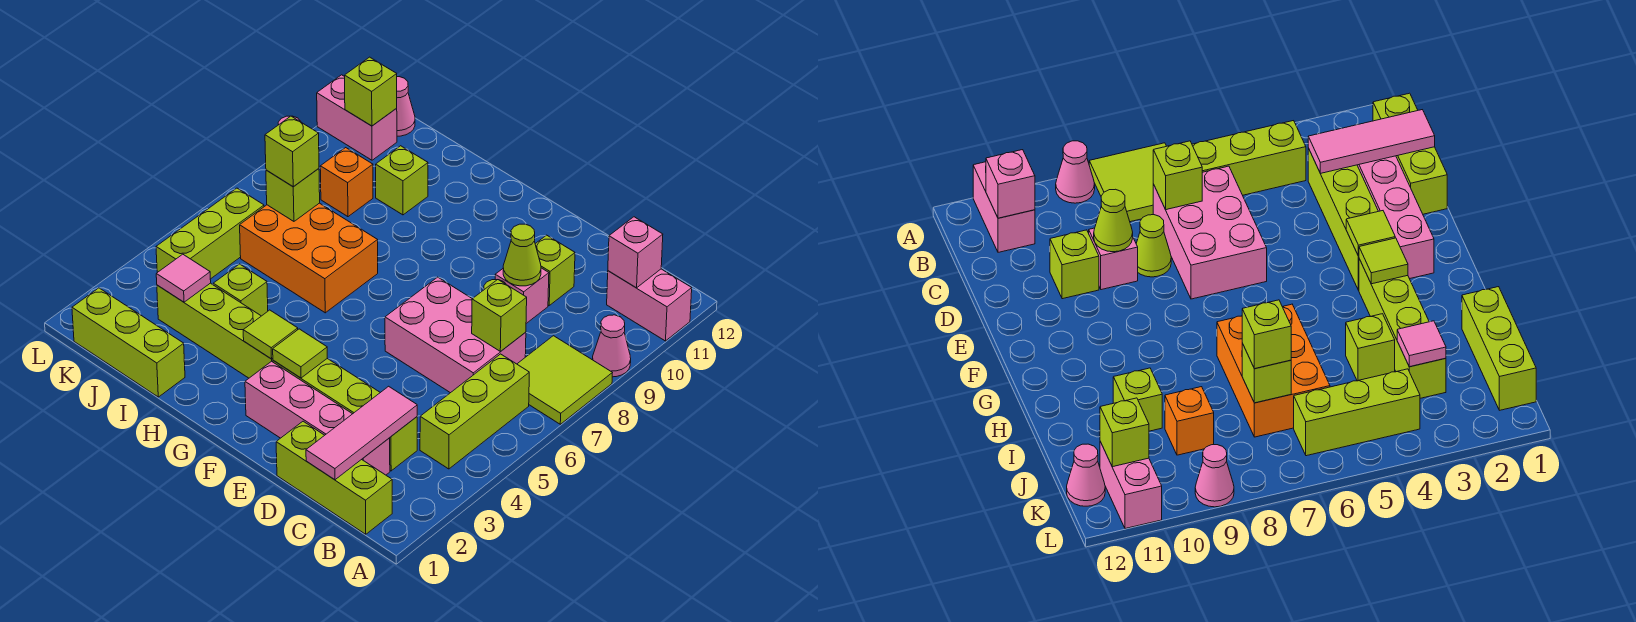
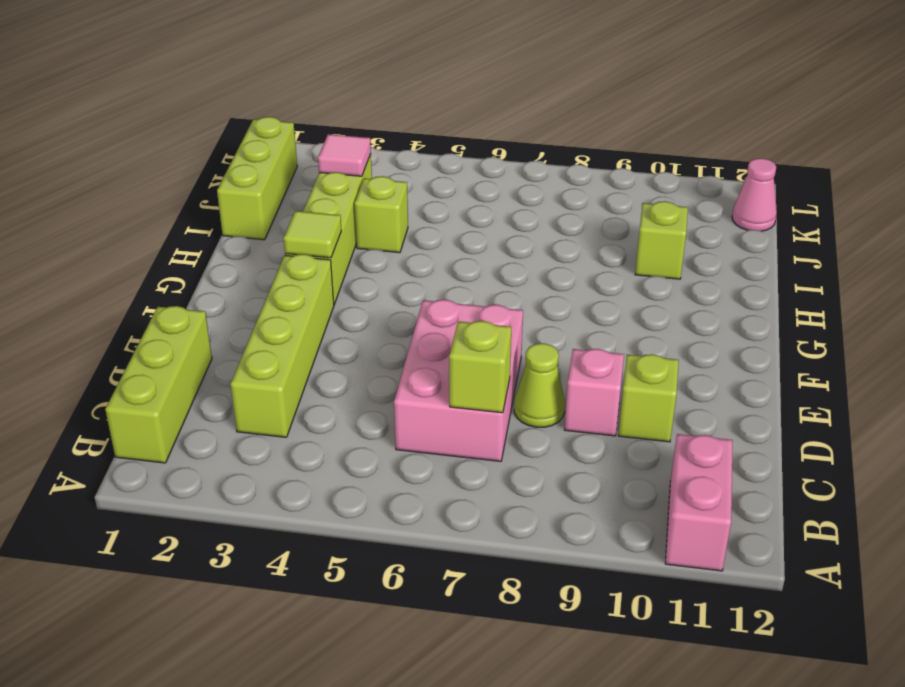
none -> lime 2x2 tile [517,336,612,424]
none -> pink 1x1 cone [592,315,631,377]
none -> lime 1x3 brick [420,354,529,469]
none -> pink 1x4 brick [245,361,390,475]

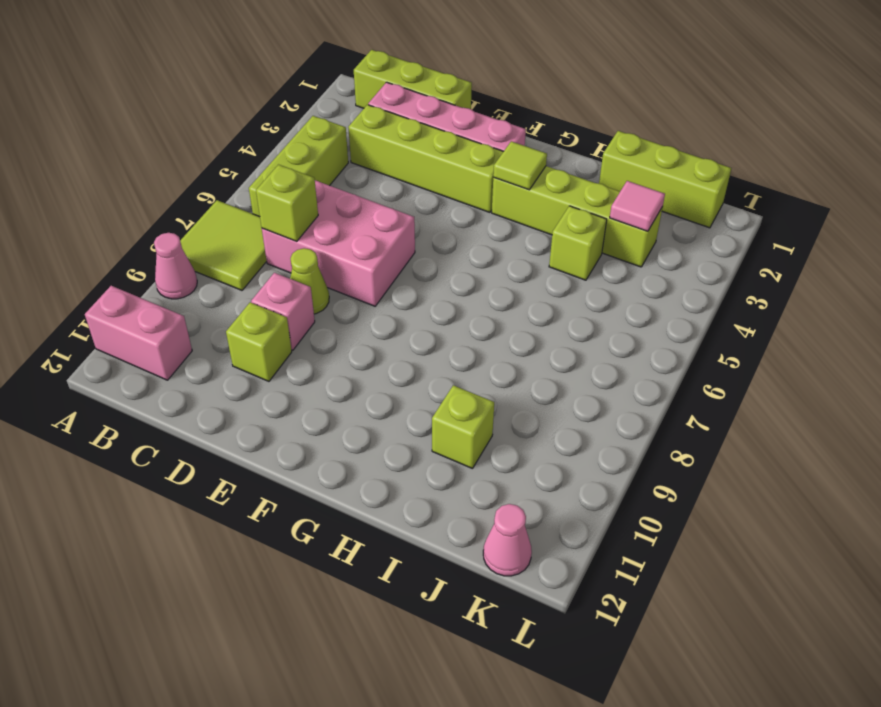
none -> orange 2x3 brick [240,203,378,313]
none -> orange 1x1 brick [320,148,373,217]
none -> lime 1x3 brick [156,188,264,279]
none -> pink 1x2 brick [317,75,397,160]

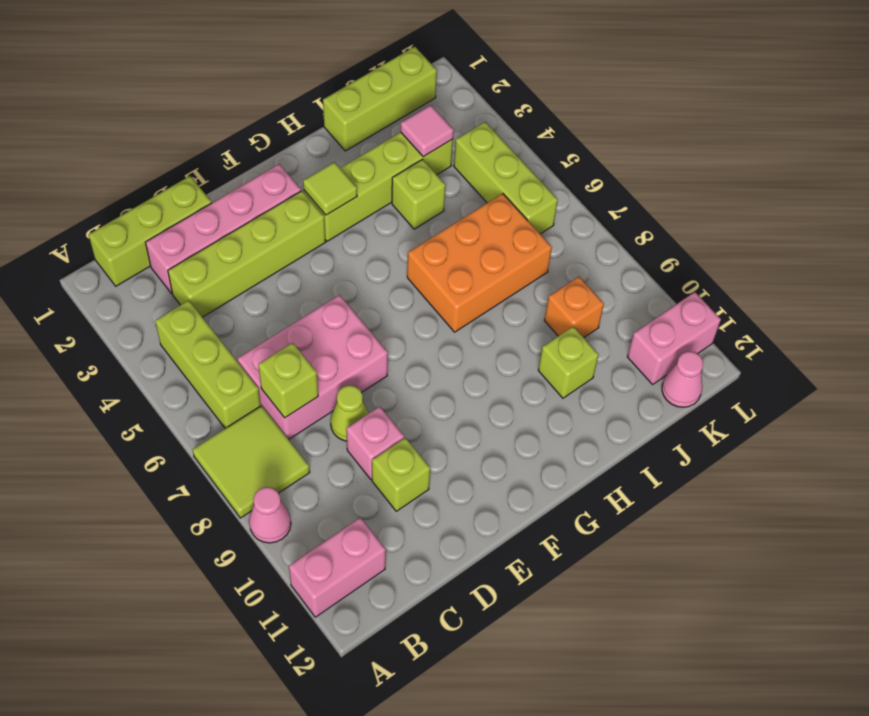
none -> pink 1x1 cone [1195,445,1234,507]
none -> pink 1x1 brick [608,217,663,288]
none -> pink 1x3 tile [306,386,417,480]
none -> lime 1x1 cone [503,224,541,286]

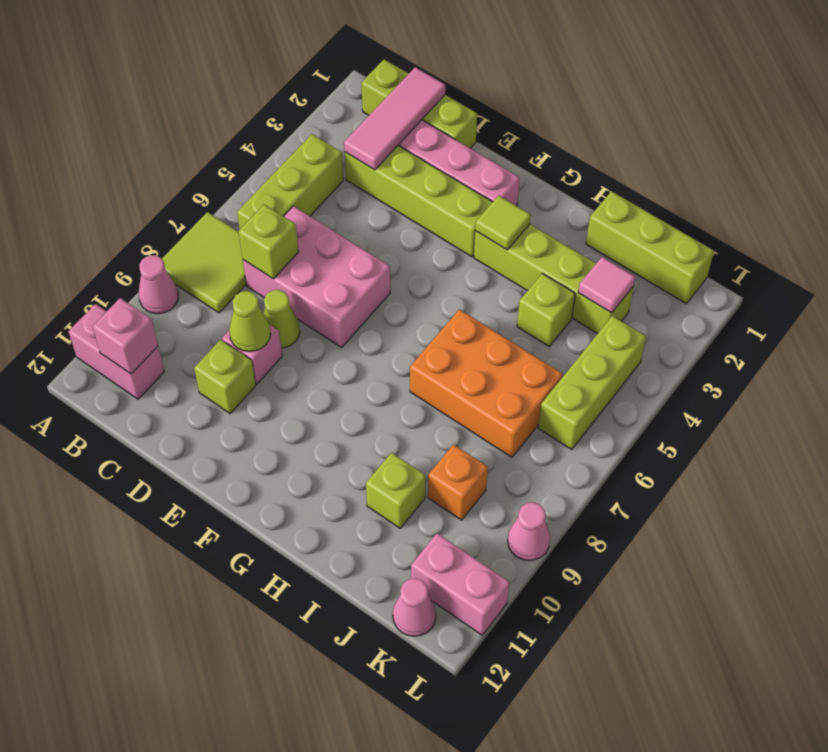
none -> lime 1x1 tile [273,329,327,378]
none -> lime 1x1 brick [266,168,320,221]
none -> lime 1x1 brick [345,57,397,126]
none -> lime 1x1 brick [265,116,319,187]

